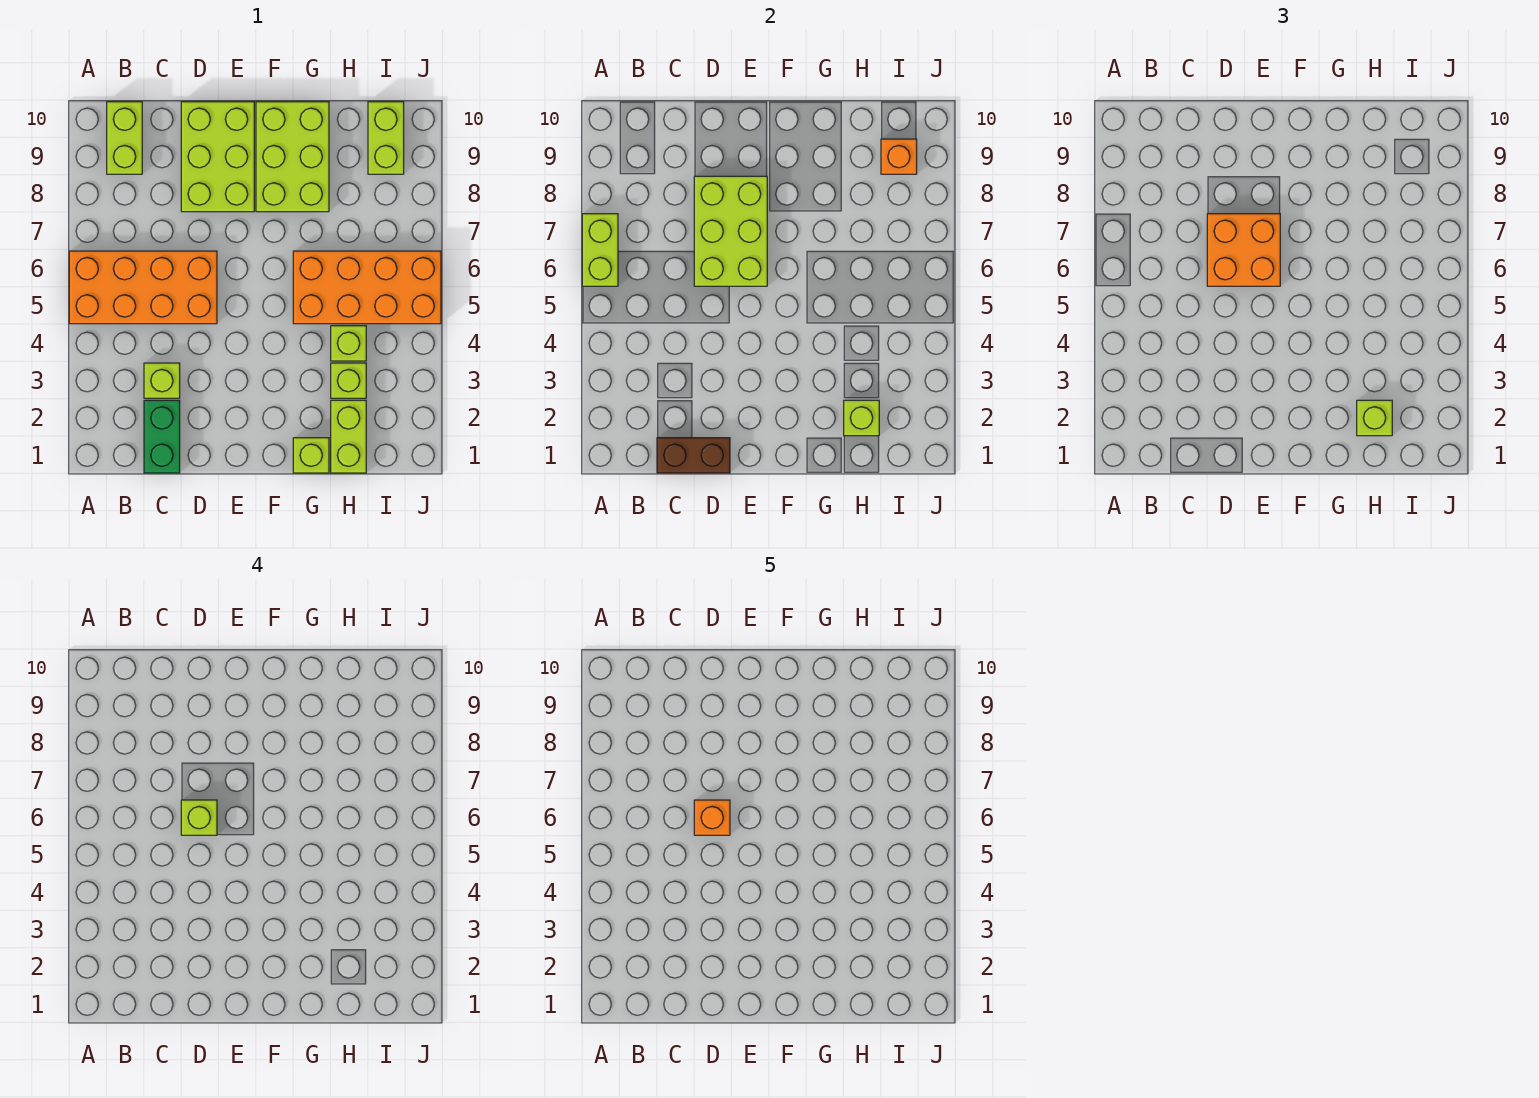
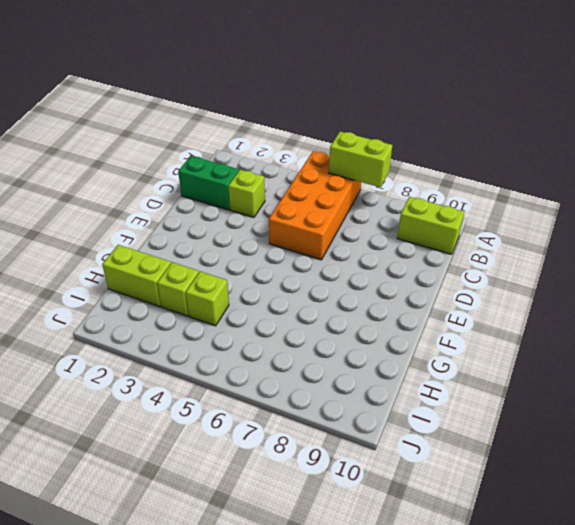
none -> lime 2x3 brick [181,102,254,212]
none -> lime 2x3 brick [256,102,329,212]
none -> lime 1x1 brick [293,438,329,473]

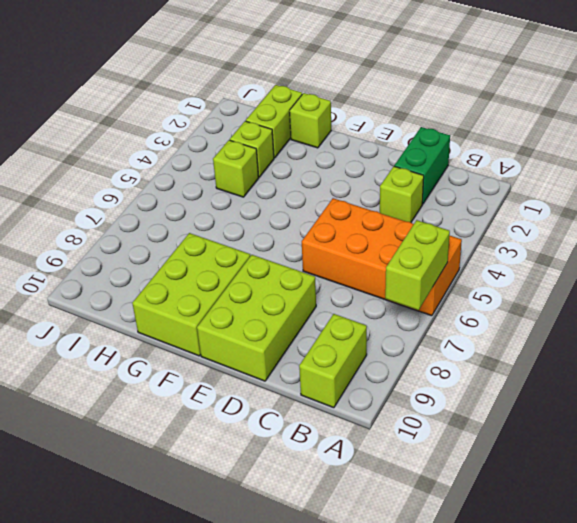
none -> orange 2x4 brick [293,251,441,324]
none -> lime 1x2 brick [368,102,404,174]
none -> brown 1x2 brick [657,438,730,473]

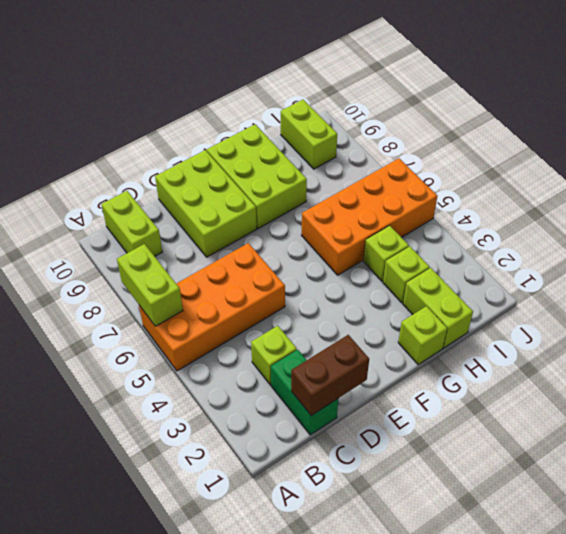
none -> lime 2x3 brick [694,176,767,286]
none -> lime 1x1 brick [844,400,879,436]
none -> orange 1x1 brick [881,139,917,174]

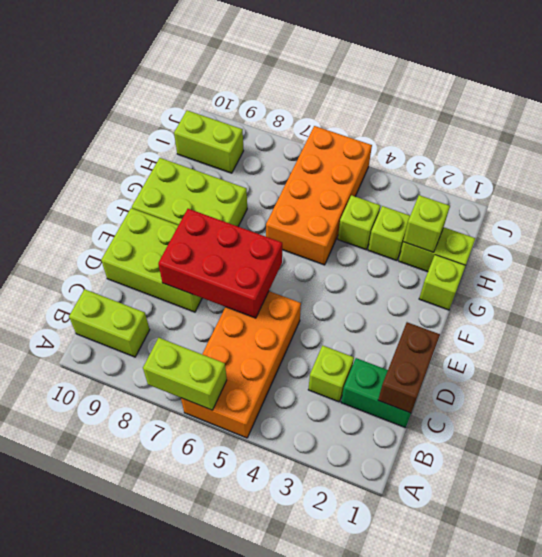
red 2x3 brick [158,209,282,318] -> lime 2x3 brick [694,176,767,286]
none -> orange 1x1 brick [881,139,917,174]
none -> orange 2x2 brick [1207,214,1280,286]
none -> lime 1x1 brick [1357,400,1392,436]

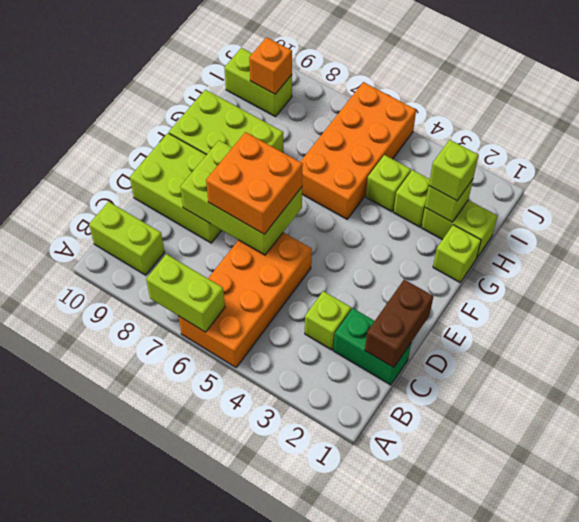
none -> lime 1x1 brick [181,800,217,835]
none -> orange 1x1 brick [694,800,730,835]

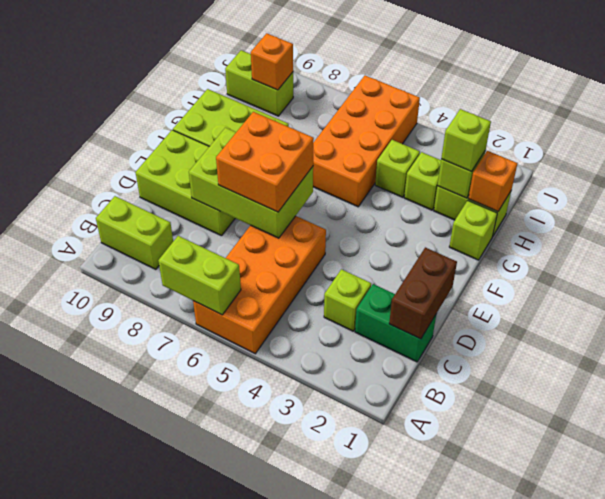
orange 1x1 brick [468,151,517,212] -> orange 1x1 brick moved to [694,800,730,835]
none -> lime 1x1 brick [181,800,217,835]

